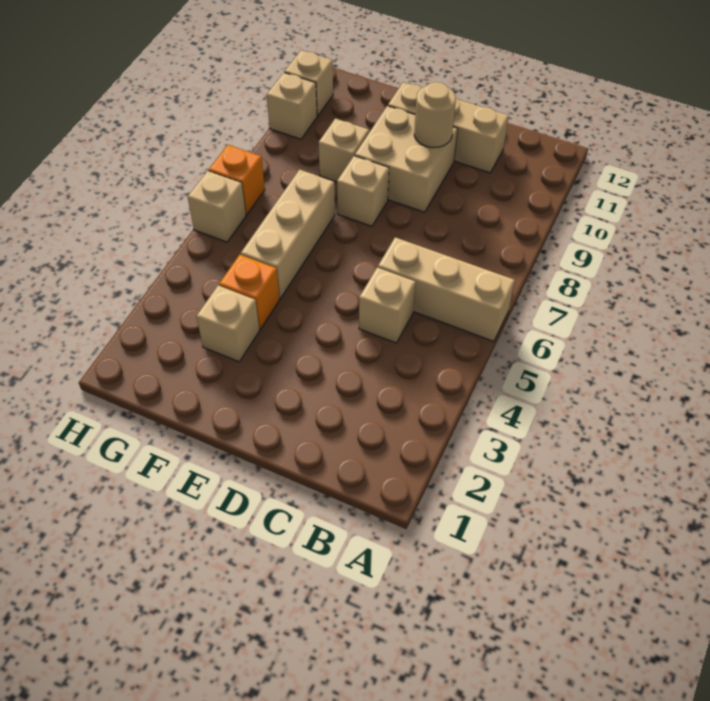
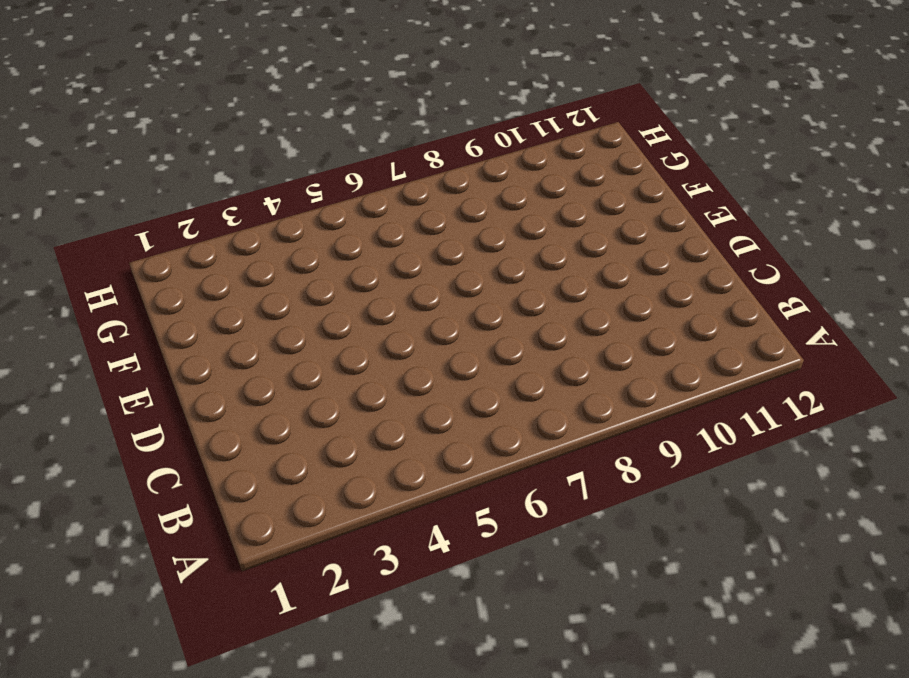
none -> tan 1x3 brick [378,237,515,342]
none -> tan 1x1 brick [359,267,416,343]
none -> tan 1x3 brick [388,82,509,173]

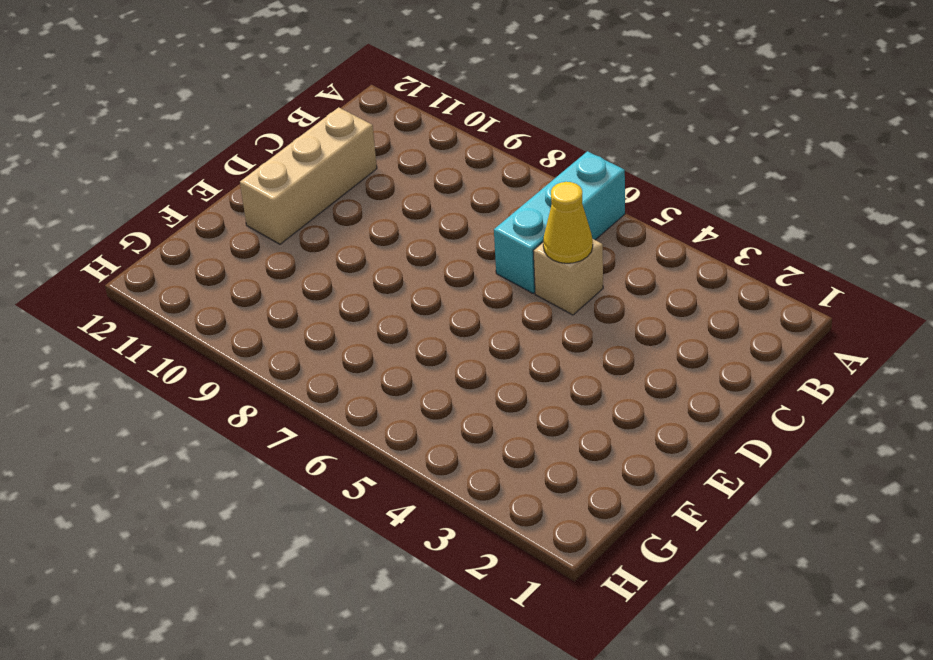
cyan 1x3 brick [494,151,625,293] -> tan 1x3 brick [378,237,515,342]
yellow 1x1 cone [543,182,593,263] -> none
none -> tan 2x2 brick [355,106,458,212]
none -> tan 1x1 brick [337,156,389,226]
none -> tan 1x1 brick [196,285,259,362]

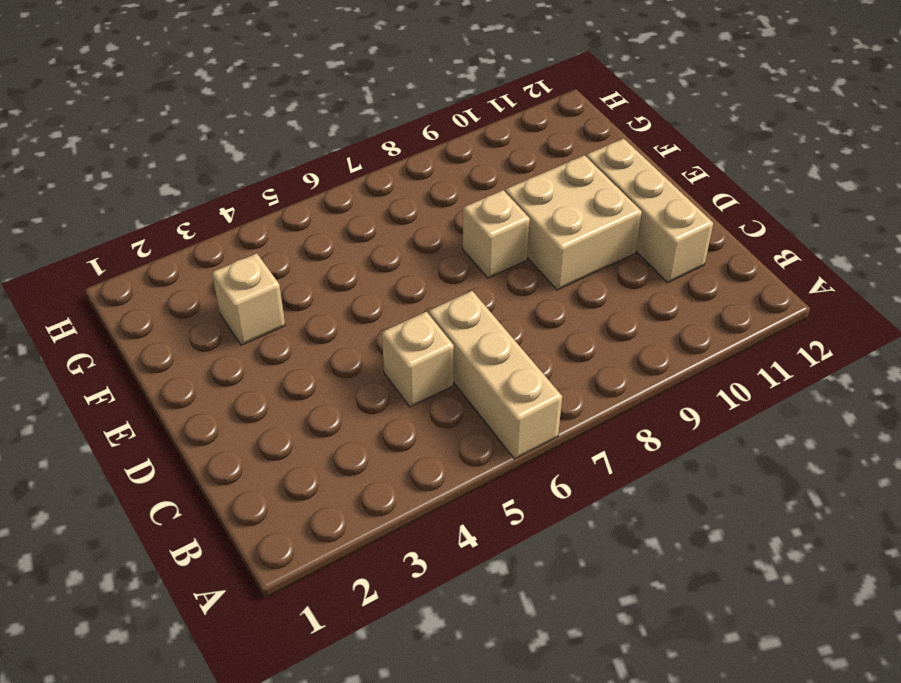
none -> orange 1x1 brick [219,255,279,330]
none -> tan 1x3 brick [241,170,335,299]
none -> tan 1x1 brick [319,118,369,182]

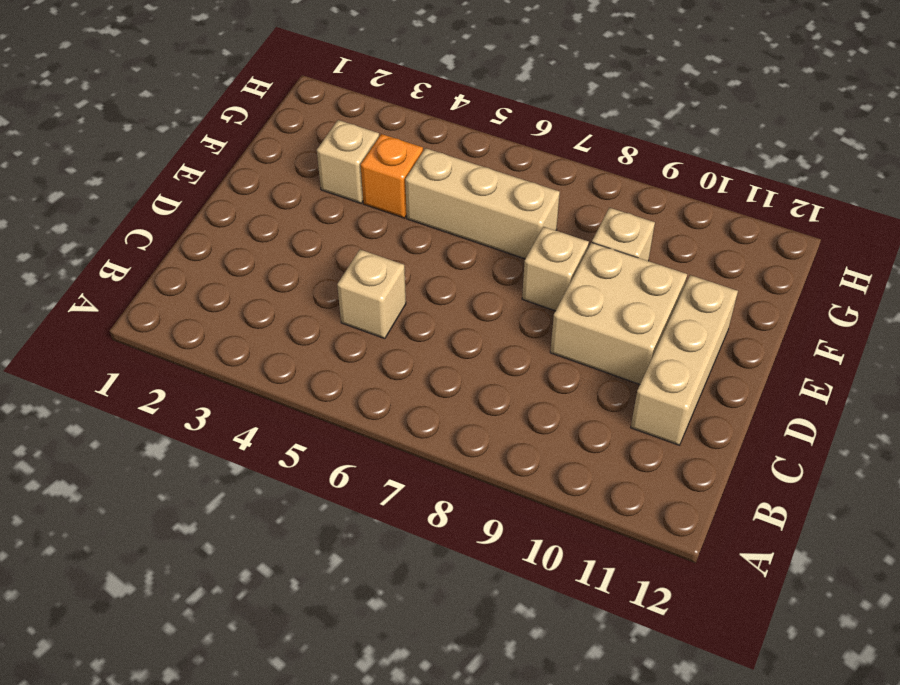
none -> tan 1x3 brick [378,237,515,342]
none -> tan 1x1 brick [188,171,246,242]
none -> orange 1x1 brick [209,145,265,215]

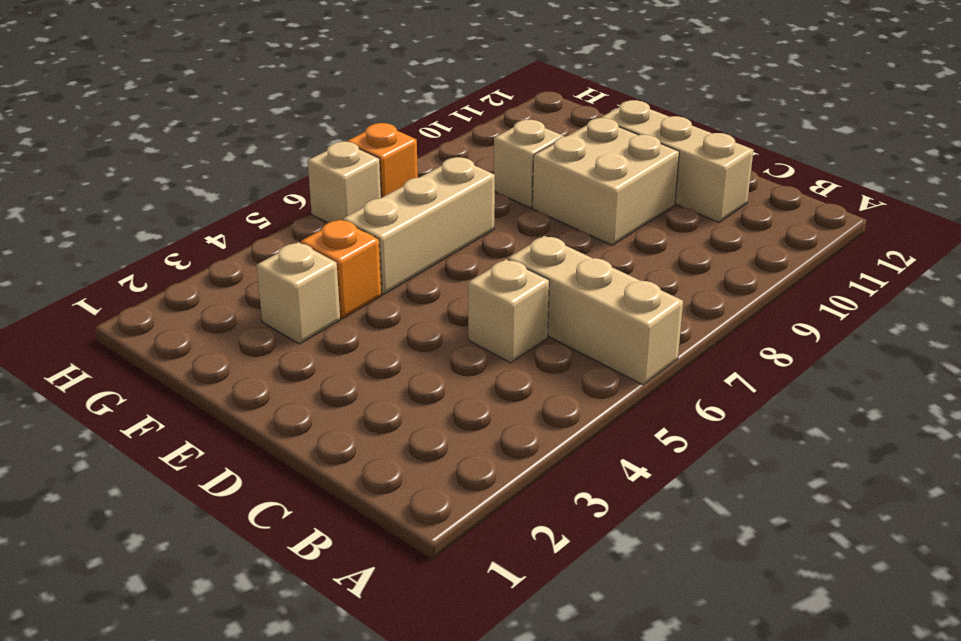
none -> tan 1x1 brick [337,156,389,226]
none -> tan 1x1 brick [267,73,317,139]
none -> tan 1x1 brick [284,50,333,116]

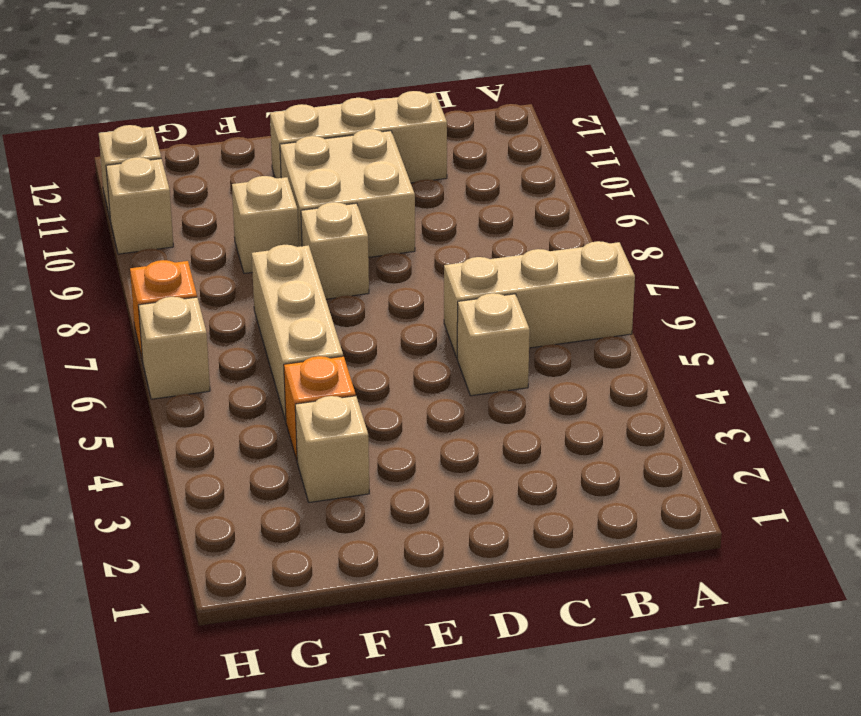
none -> tan 1x1 round brick [414,82,456,148]

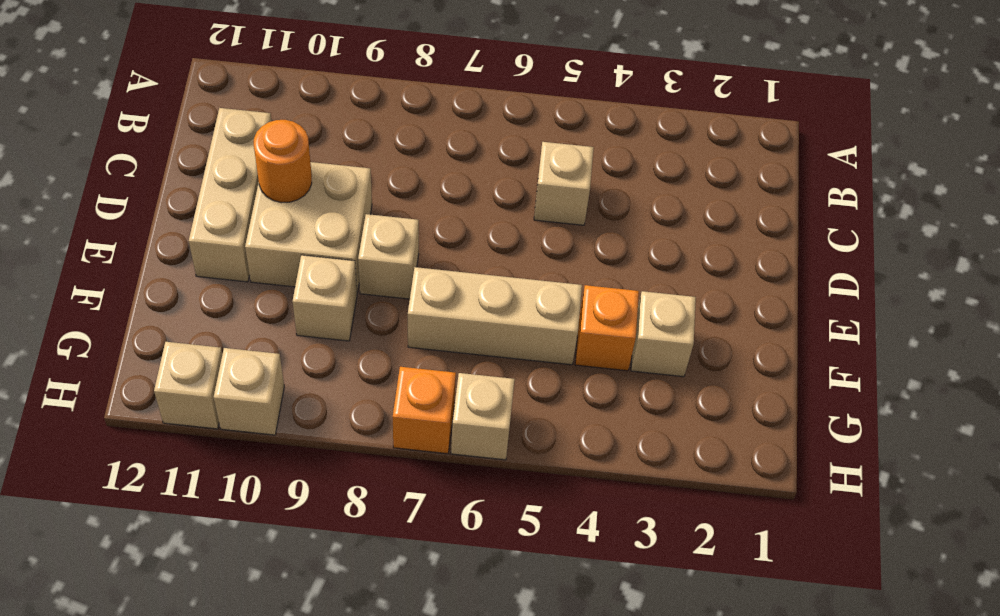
orange 1x1 round brick [254,120,312,203] -> tan 1x1 round brick [414,82,456,148]
none -> tan 1x3 brick [378,237,515,342]

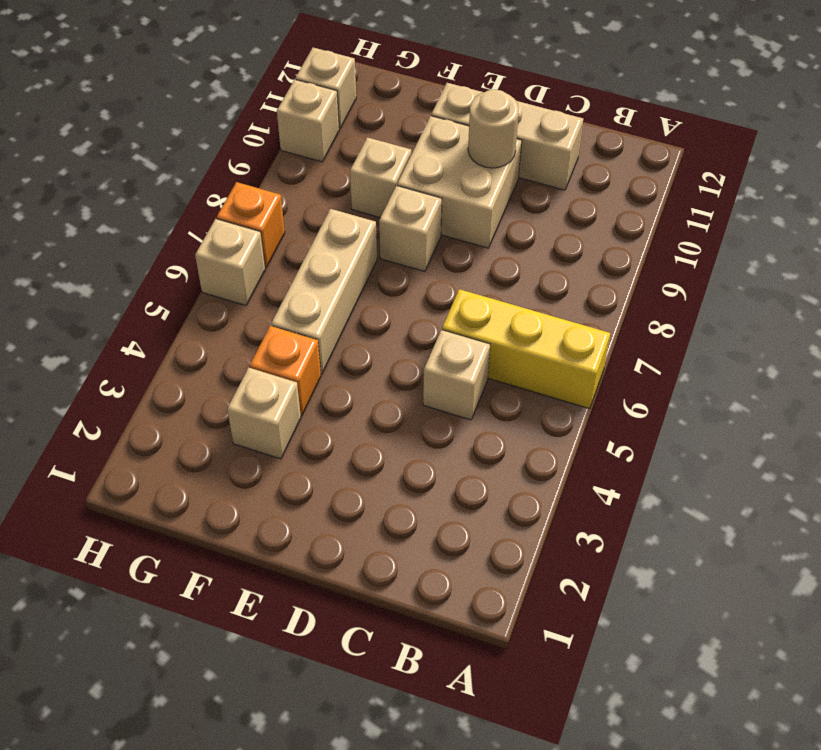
yellow 1x3 brick [442,289,610,409] -> tan 1x3 brick [378,237,515,342]

